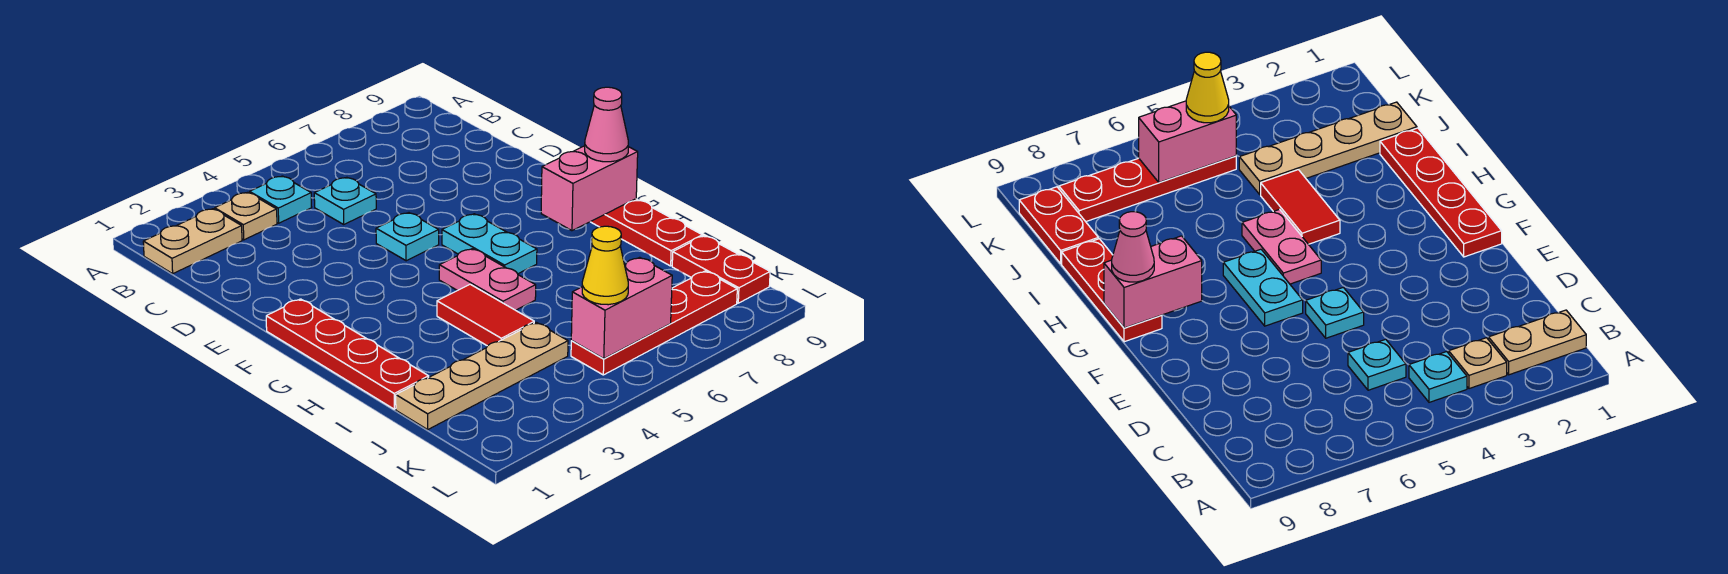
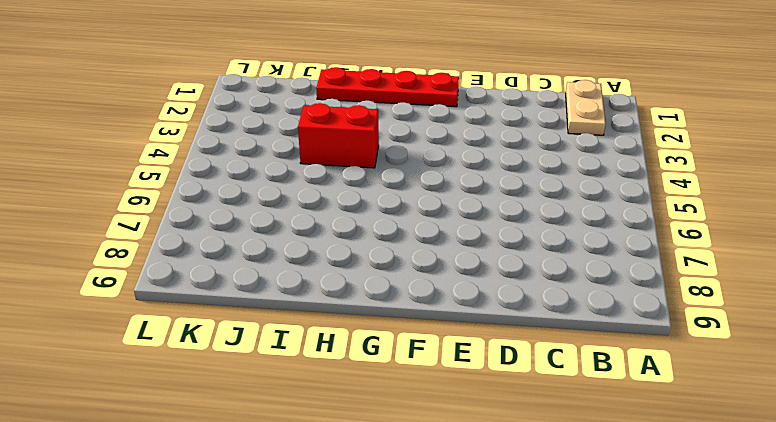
red 1x2 brick [298,103,379,168] -> red 1x2 tile [437,284,534,346]
none -> tan 1x1 plate [215,192,277,240]
none -> cyan 1x1 plate [250,176,312,223]
none -> cyan 1x1 plate [314,177,376,224]

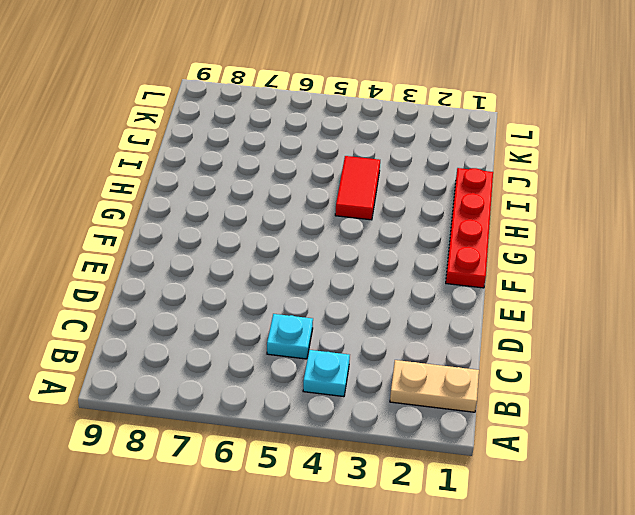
none -> tan 1x1 plate [215,192,277,240]
none -> cyan 1x1 plate [376,213,439,261]
none -> cyan 1x2 plate [442,214,537,274]

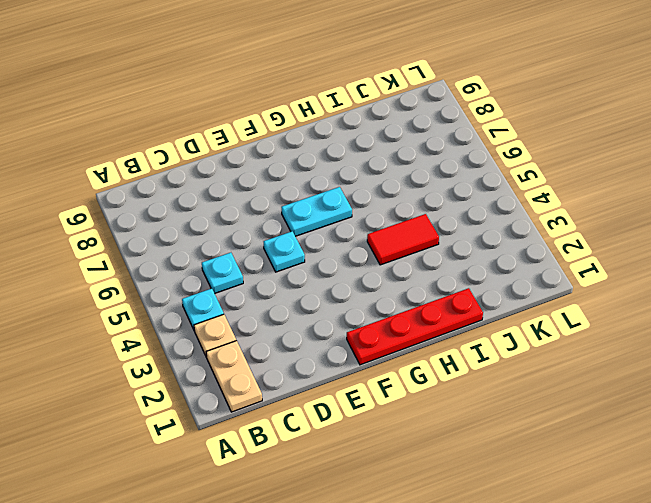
none -> pink 1x2 plate [439,249,536,310]
none -> red 1x3 plate [591,199,702,266]
none -> tan 1x4 plate [396,322,568,430]

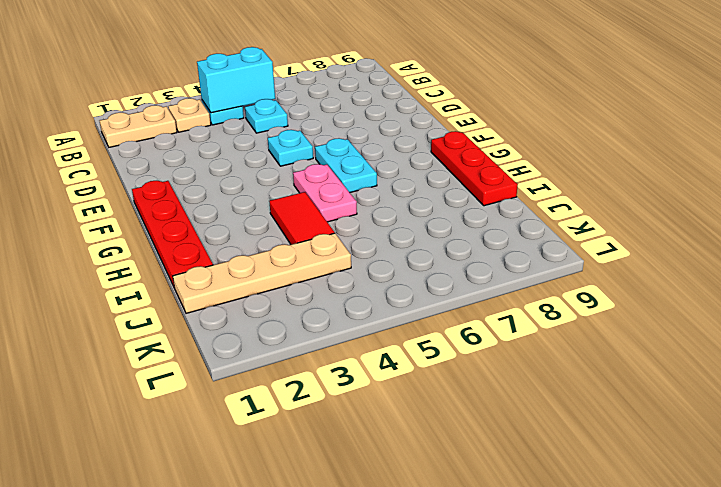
cyan 1x2 brick [197,47,275,113] -> none
none -> red 1x2 plate [672,236,770,303]
none -> red 1x4 plate [571,271,737,375]
none -> pink 1x2 brick [541,146,638,231]

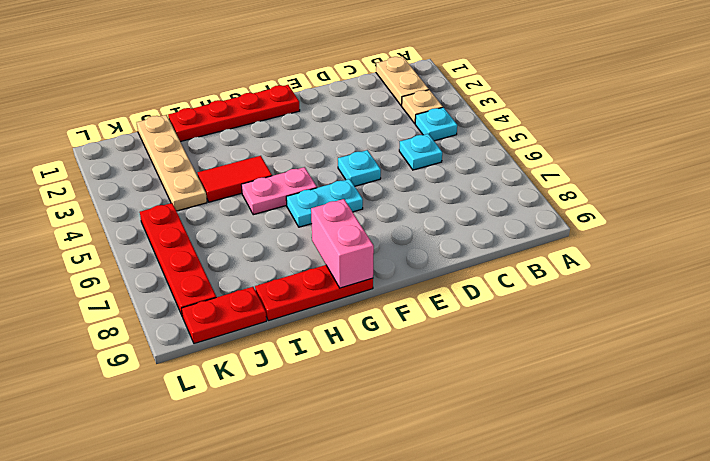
none -> pink 1x2 brick [571,257,672,359]
none -> pink 1x1 cone [585,87,628,162]
none -> yellow 1x1 cone [582,226,628,305]

